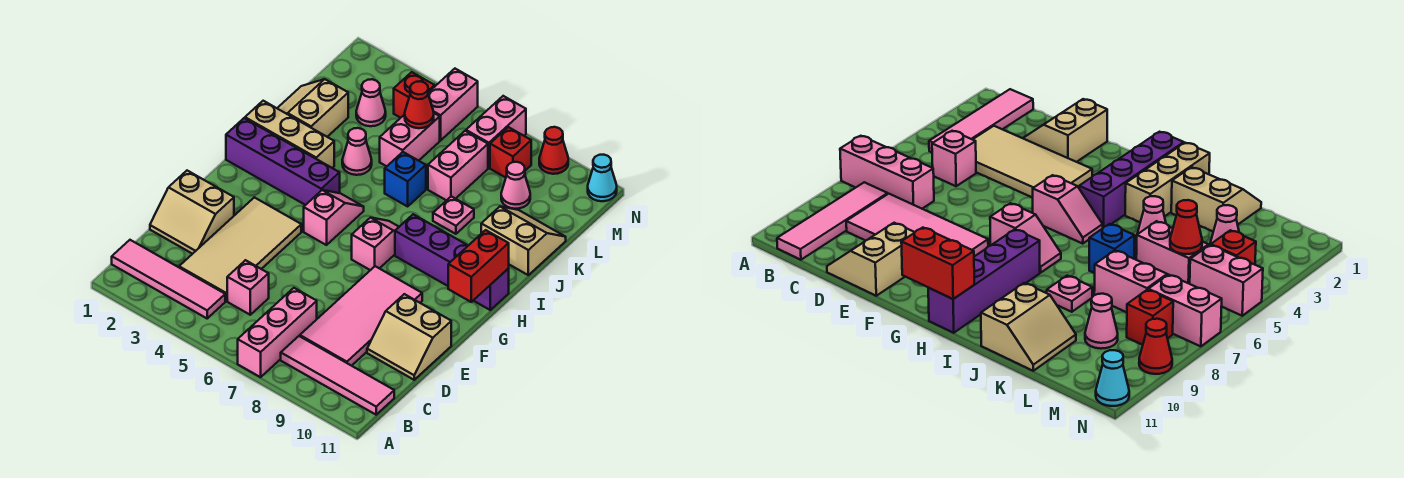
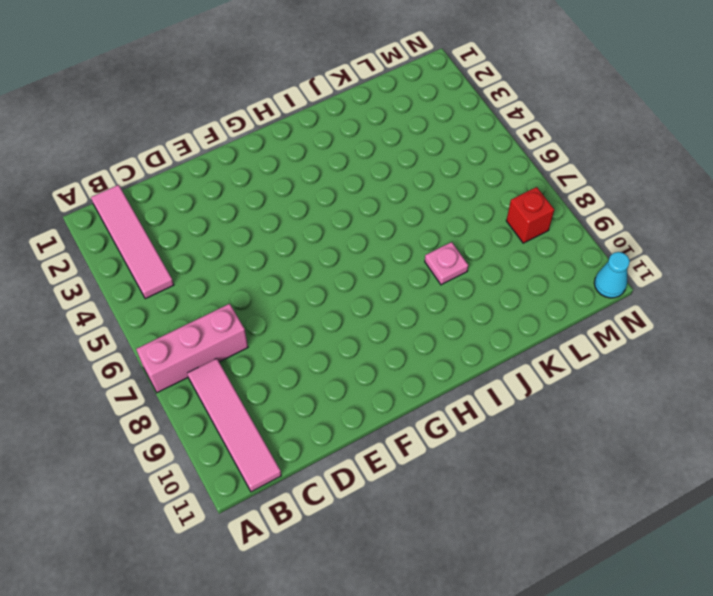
none -> tan 2x4 tile [179,197,301,301]
none -> pink 1x1 brick [227,260,269,315]
none -> pink 2x4 tile [300,266,422,366]
none -> tan 2x2 slope [150,171,234,254]

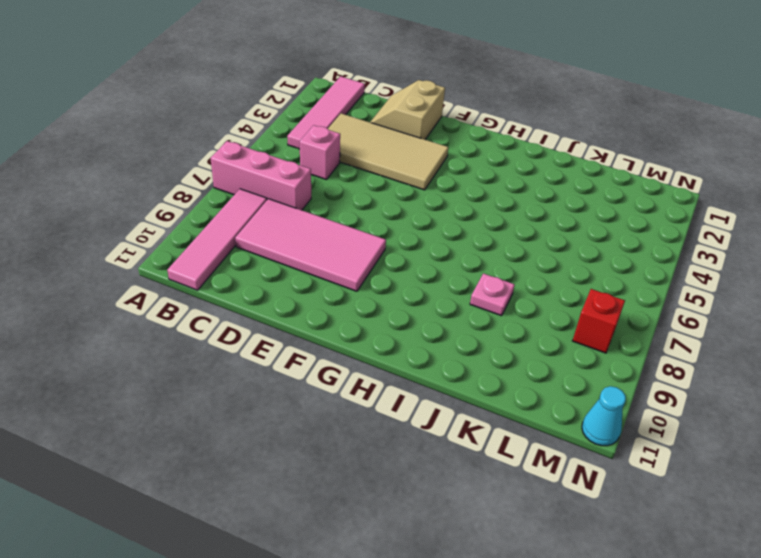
none -> tan 2x2 slope [367,294,451,380]
none -> pink 1x2 slope [304,190,364,245]
none -> pink 1x2 slope [352,218,399,270]
none -> purple 1x4 brick [226,118,340,205]

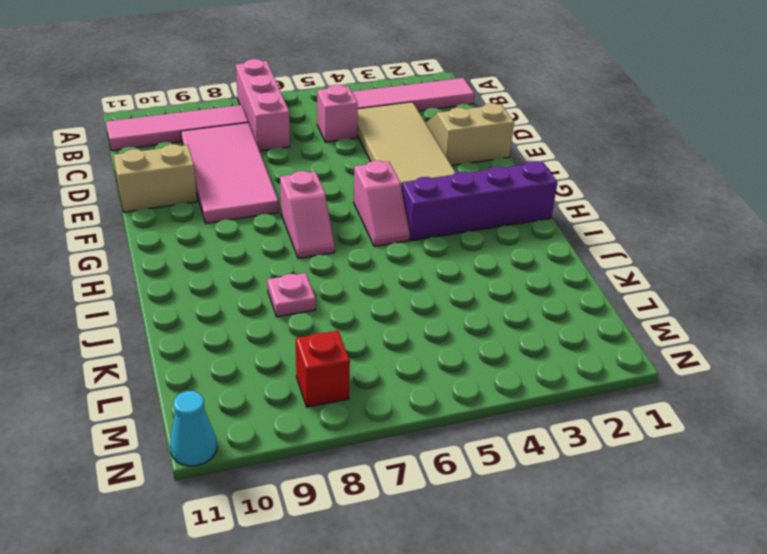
none -> purple 1x4 brick [395,214,509,310]
none -> tan 1x3 brick [245,101,334,168]
none -> tan 2x2 slope [277,79,348,137]
none -> pink 1x1 cone [342,128,372,175]

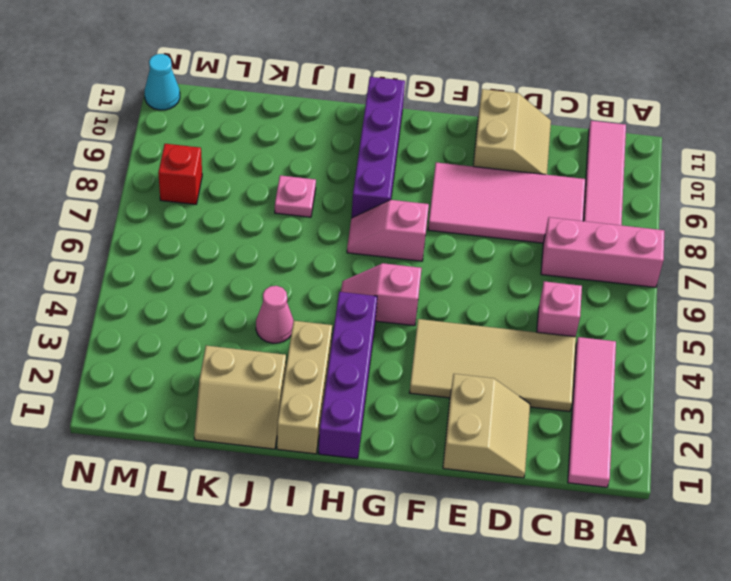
none -> blue 1x1 brick [385,152,426,206]
none -> tan 2x2 slope [481,207,566,275]
none -> pink 1x2 brick [380,113,440,166]
none -> pink 1x2 brick [428,131,488,201]

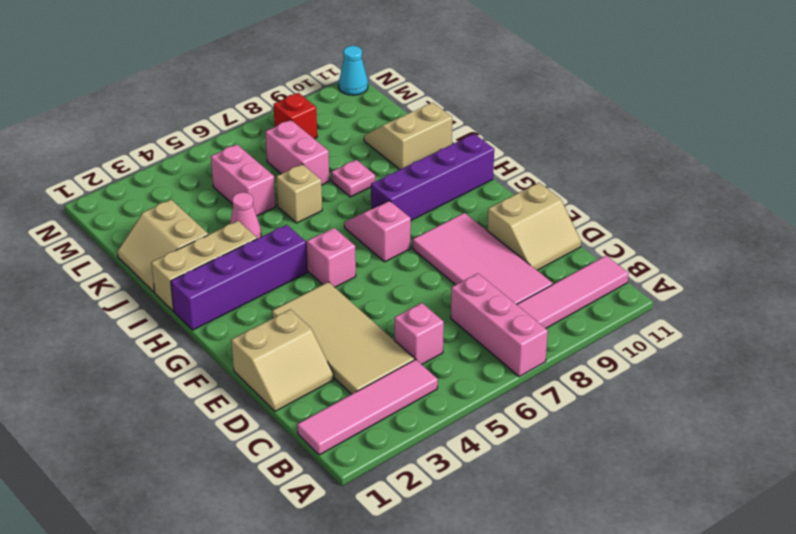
tan 1x1 brick [276,164,322,223] -> blue 1x1 brick [385,152,426,206]
none -> pink 1x1 cone [356,79,386,126]
none -> pink 1x1 cone [501,162,530,209]
none -> red 1x1 brick [394,72,435,118]
none -> pink 1x2 brick [428,69,478,140]

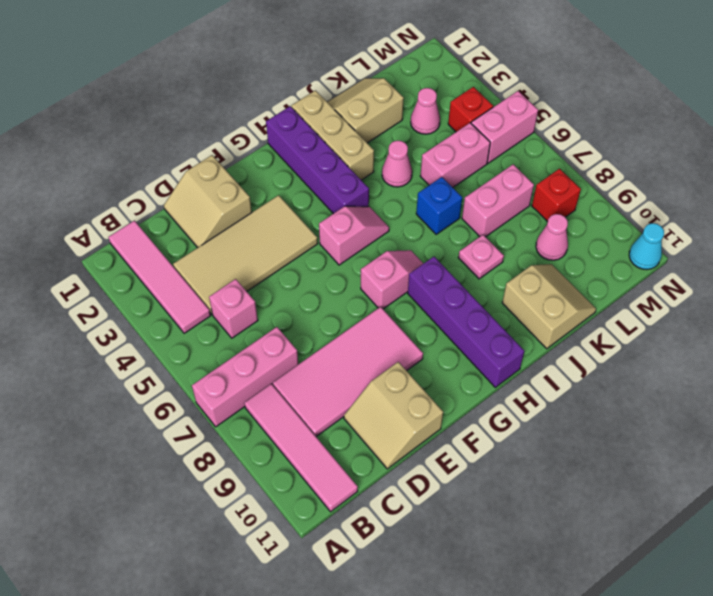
none -> pink 1x2 brick [466,96,526,168]
none -> red 1x1 cone [539,127,568,174]
none -> red 1x2 brick [448,230,509,302]
none -> red 1x1 cone [405,81,434,128]

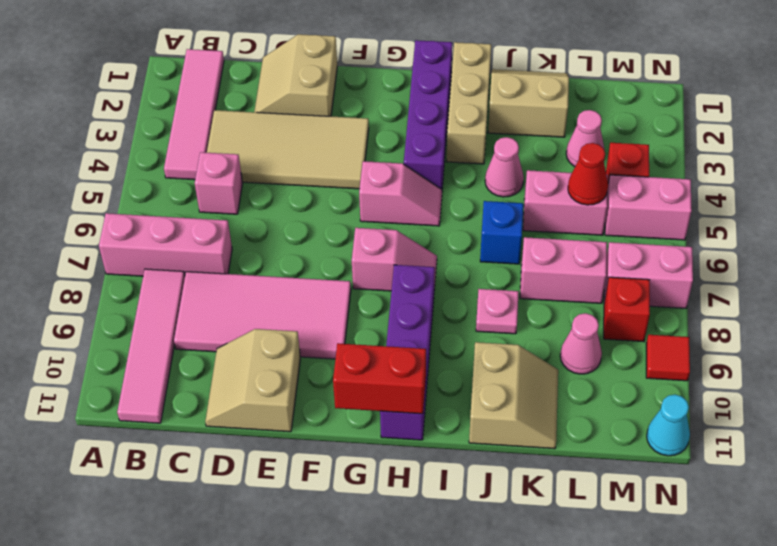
red 1x1 tile [646,335,690,381] -> red 1x1 cone [539,127,568,174]

